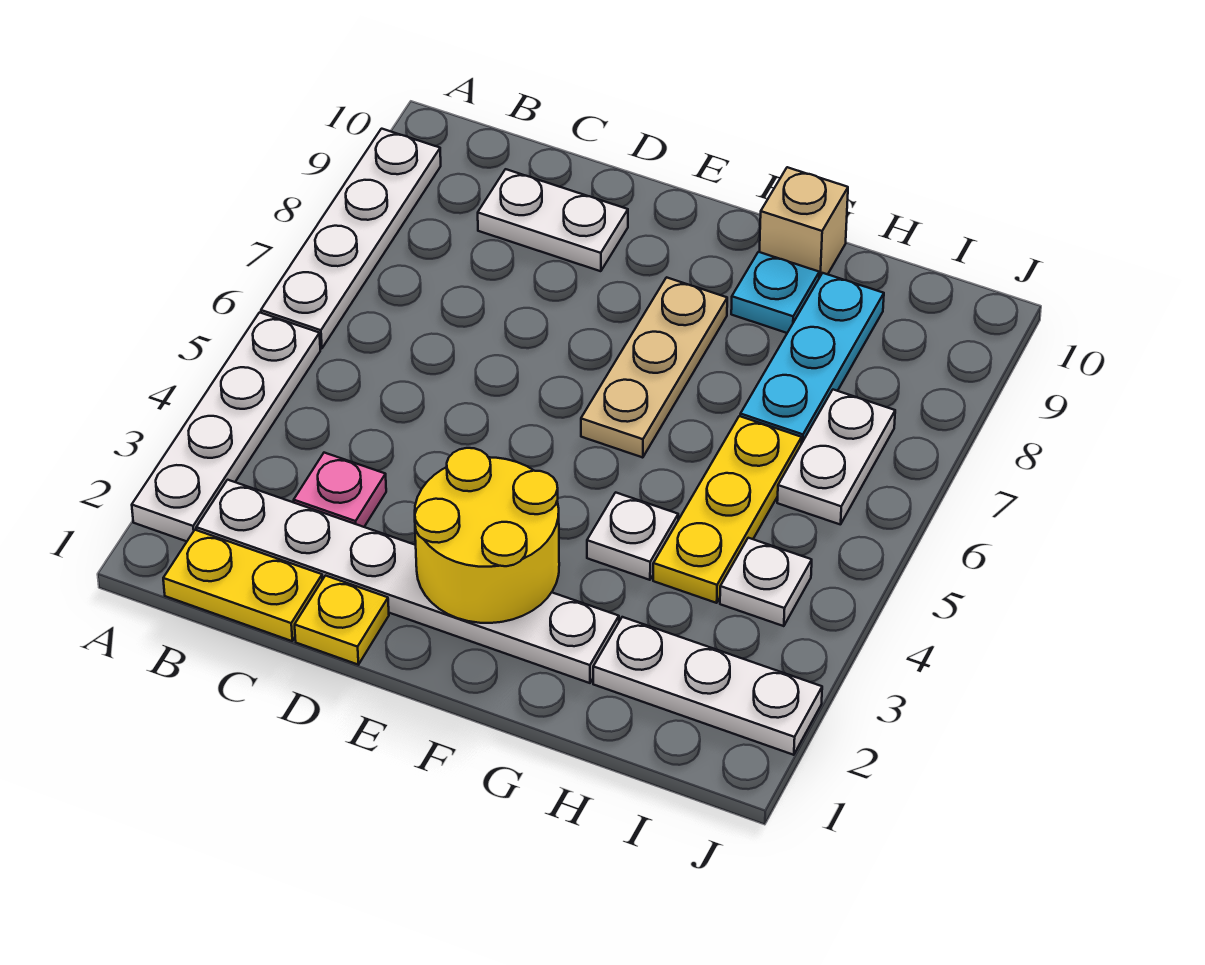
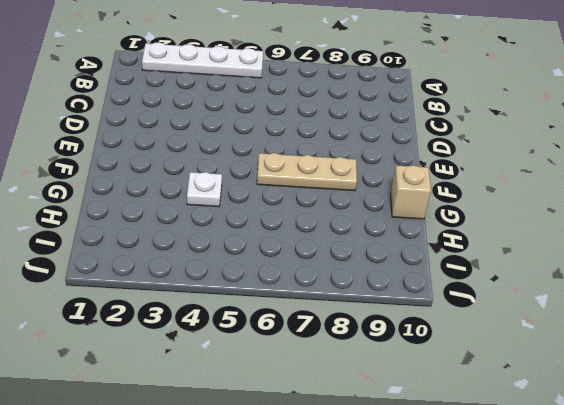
none -> white 1x4 plate [261,129,441,349]
none -> yellow 1x2 plate [163,530,322,641]
none -> white 1x6 plate [196,480,619,683]

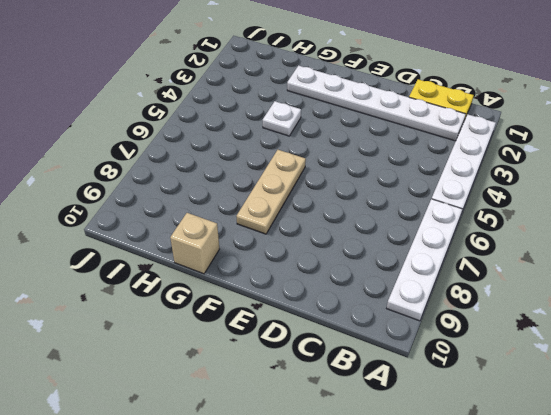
none -> pink 1x1 plate [294,453,386,527]
none -> white 1x2 plate [478,169,628,271]
none -> yellow 1x1 plate [295,576,389,665]

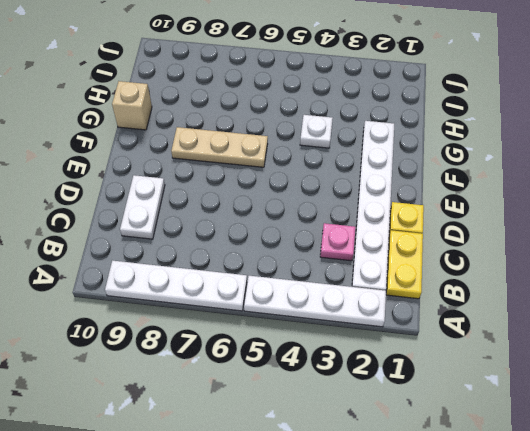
none -> cyan 1x1 plate [731,252,819,333]
none -> white 1x3 plate [593,617,822,755]
none -> yellow 1x3 plate [653,416,802,603]

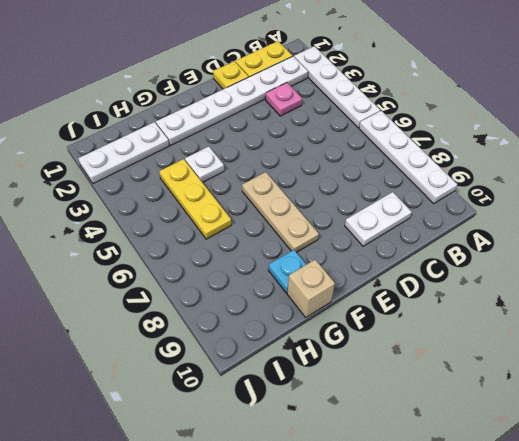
none -> cyan 1x3 plate [740,273,884,444]
none -> white 1x1 plate [720,538,812,626]
none -> white 1x2 plate [777,390,895,525]

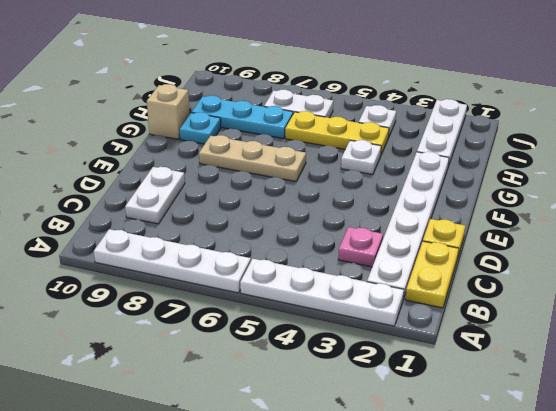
none -> yellow 2x2 round brick [415,448,559,623]

